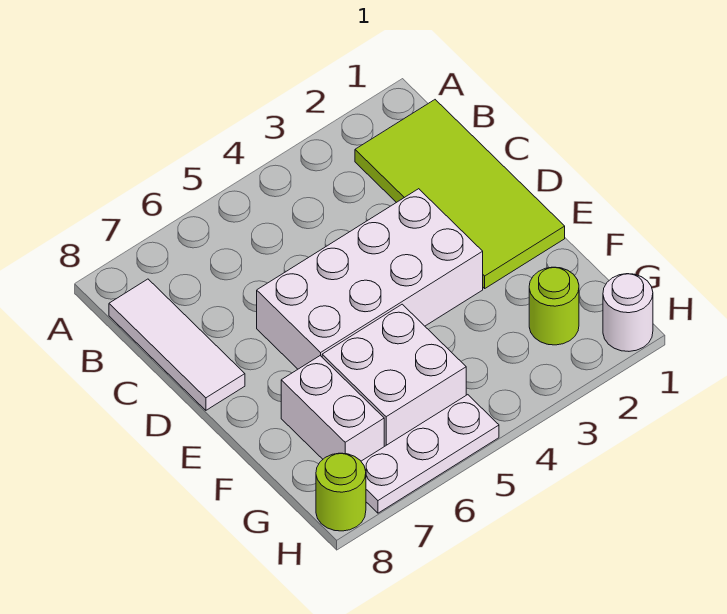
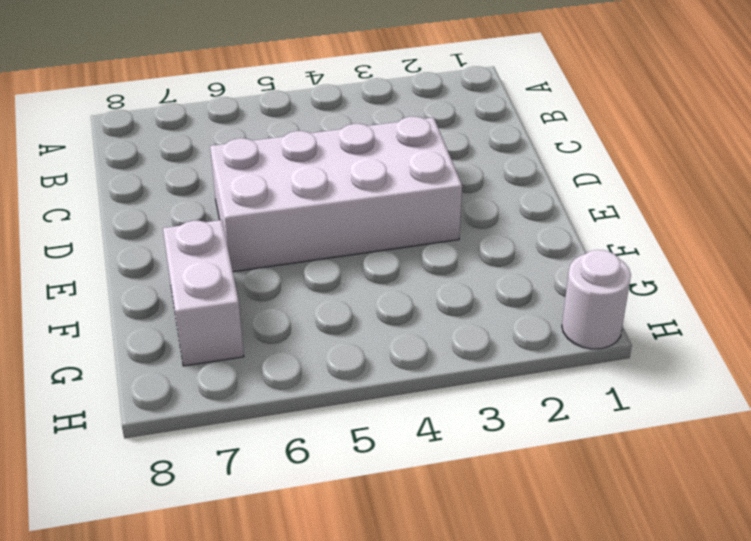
none -> lime 2x4 tile [355,100,565,288]
none -> white 1x3 tile [109,279,245,410]

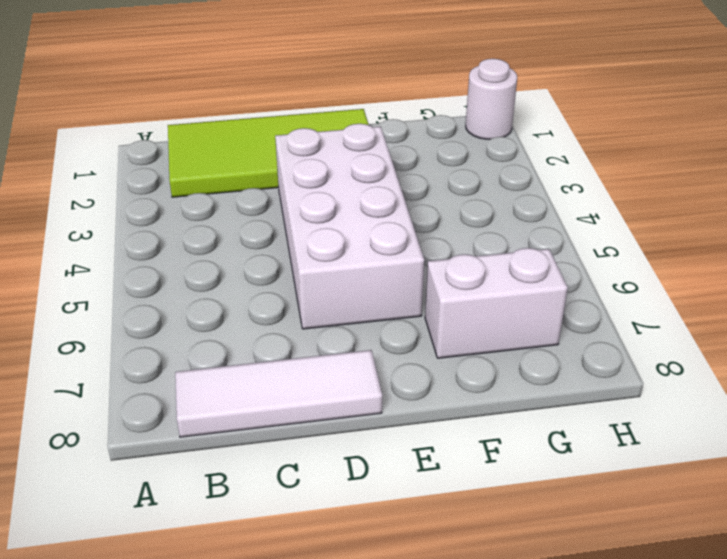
none -> white 2x2 brick [322,304,466,446]
none -> lime 1x1 round brick [529,267,579,345]

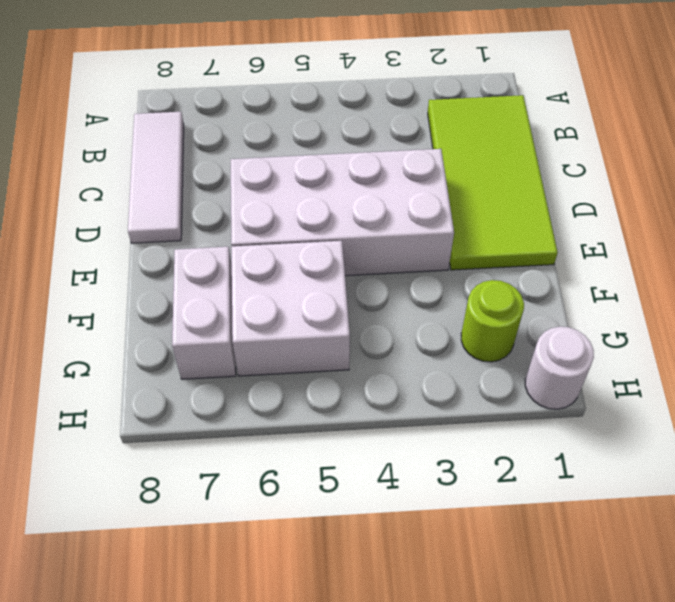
none -> white 1x3 plate [361,395,499,513]
none -> lime 1x1 round brick [316,453,366,531]

